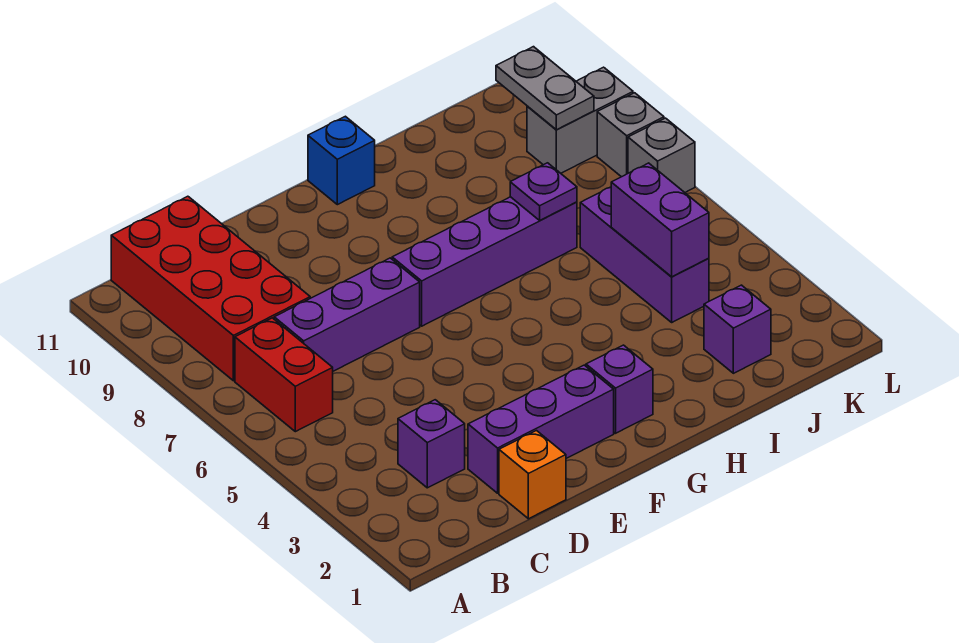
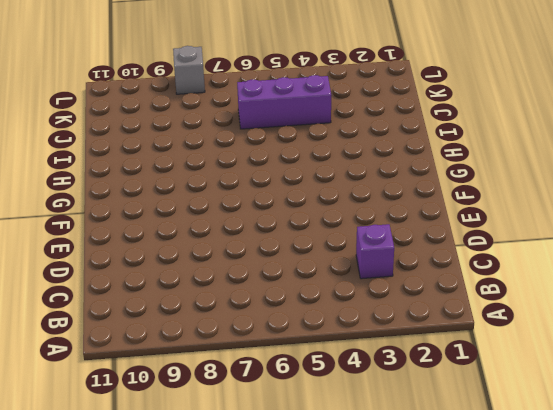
none -> red 1x2 brick [235,318,333,432]
none -> red 2x4 brick [111,196,310,381]
none -> purple 1x3 brick [274,258,420,371]

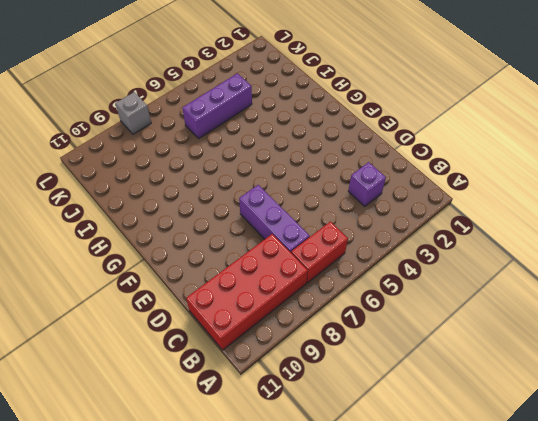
none -> orange 1x1 brick [499,431,566,519]
none -> purple 1x3 brick [468,365,614,493]
none -> purple 1x4 brick [392,197,577,326]

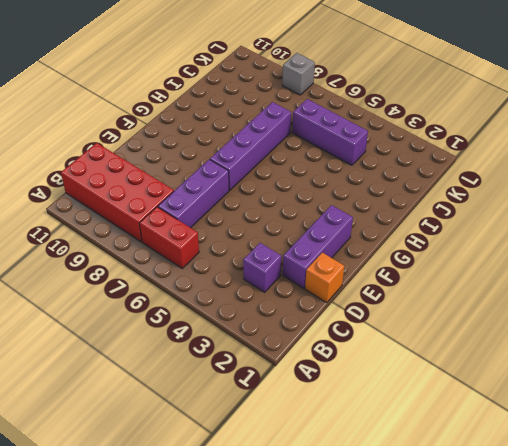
none -> purple 1x1 brick [586,345,653,433]
none -> blue 1x1 brick [308,116,375,205]
none -> purple 1x1 brick [704,285,771,373]

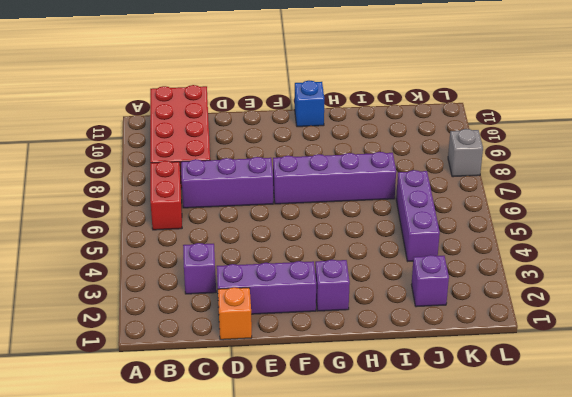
none -> grey 1x2 brick [527,67,633,173]
none -> grey 1x1 brick [628,118,695,192]
none -> purple 1x1 plate [510,163,577,220]

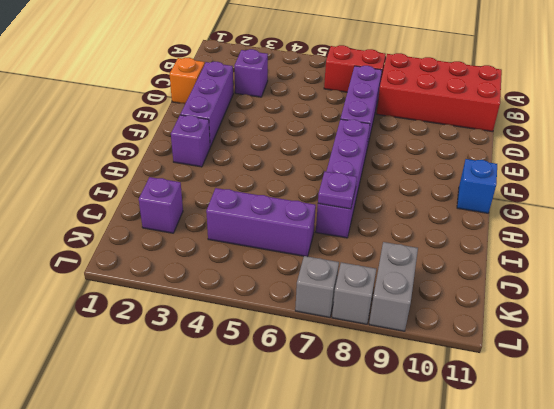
none -> purple 1x2 brick [611,163,709,277]
none -> grey 1x2 plate [496,47,594,130]

